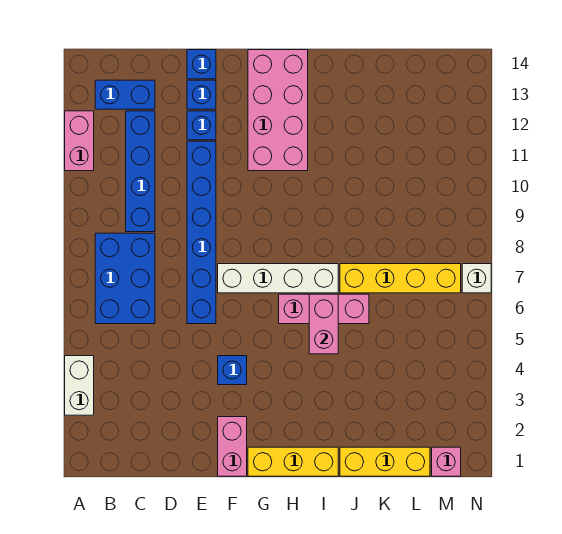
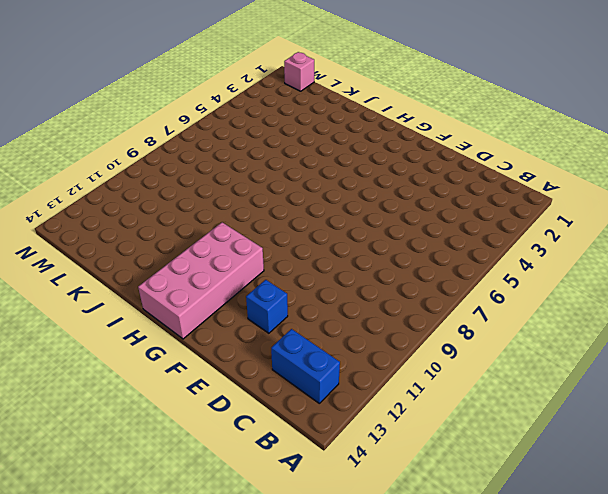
none -> white 1x2 brick [65,356,94,415]
none -> pink 1x2 brick [65,111,94,171]
none -> blue 2x3 brick [95,233,155,324]

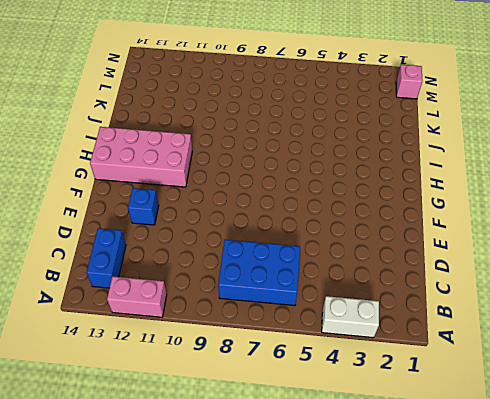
none -> blue 1x4 brick [126,111,155,232]
none -> blue 1x6 brick [187,141,216,324]
none -> blue 1x1 brick [187,80,216,109]

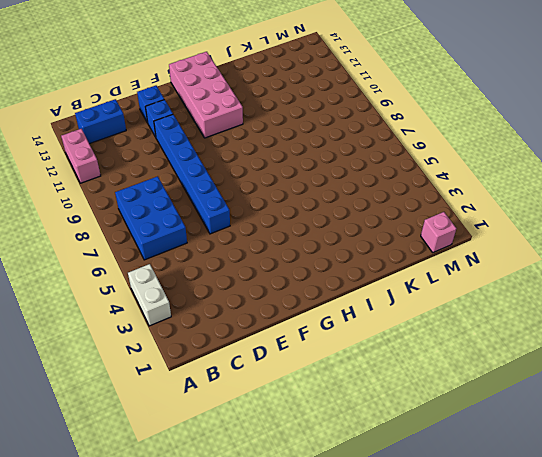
none -> blue 1x4 brick [126,111,155,232]
none -> blue 1x1 brick [187,50,216,79]
none -> pink 1x2 brick [218,417,247,476]

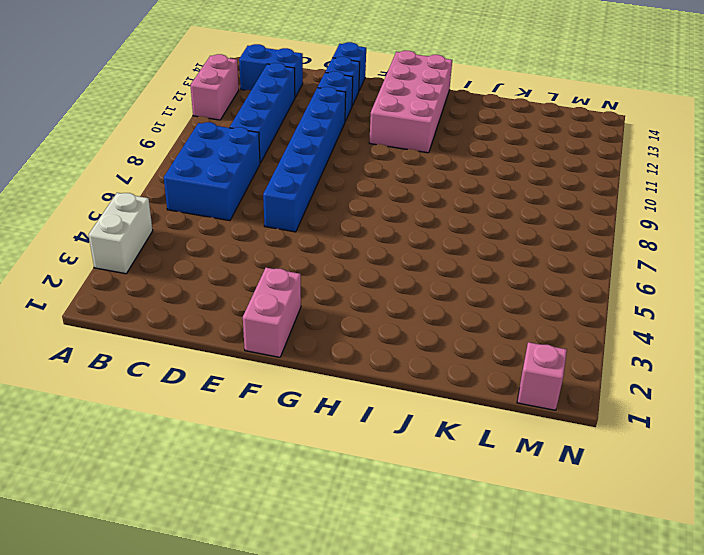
none -> blue 1x1 brick [218,356,247,385]
none -> white 1x4 brick [218,264,338,293]
none -> yellow 1x3 brick [248,447,338,476]

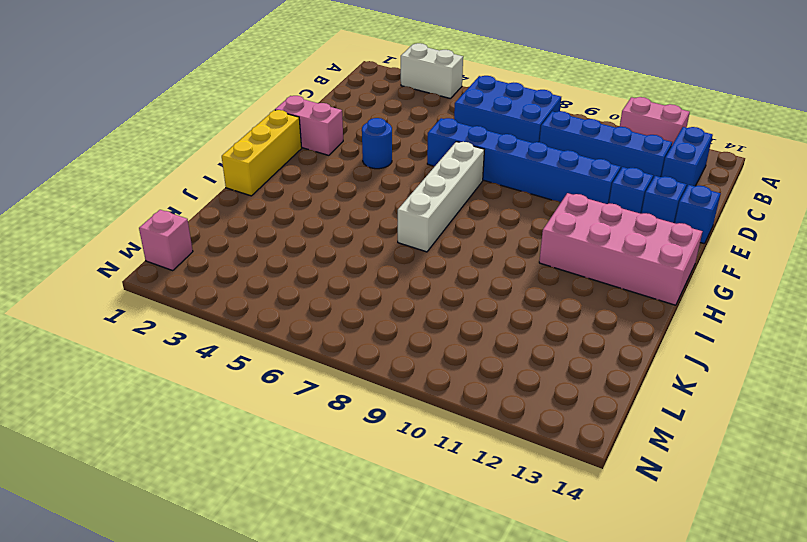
blue 1x1 round brick [362,118,392,169] -> blue 1x1 brick [218,356,247,385]
none -> pink 1x3 brick [279,294,369,324]
none -> yellow 1x3 brick [340,447,430,476]
none -> yellow 1x4 brick [340,264,461,293]

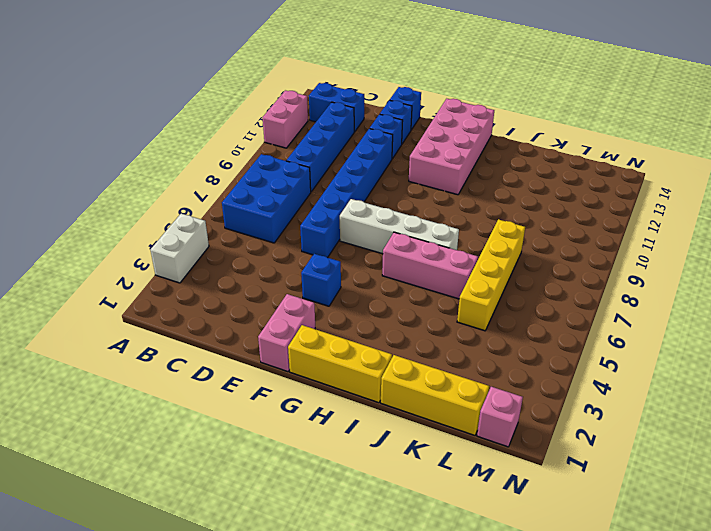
yellow 1x4 brick [457,219,525,331] -> yellow 1x4 brick turned to [340,264,461,293]
none -> white 1x1 brick [462,264,491,293]
none -> pink 1x2 brick [309,294,338,354]

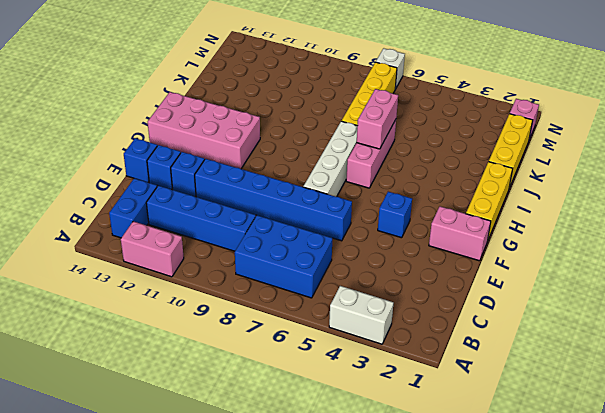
pink 1x2 brick [357,89,398,149] -> pink 1x2 brick turned to [309,294,338,354]

